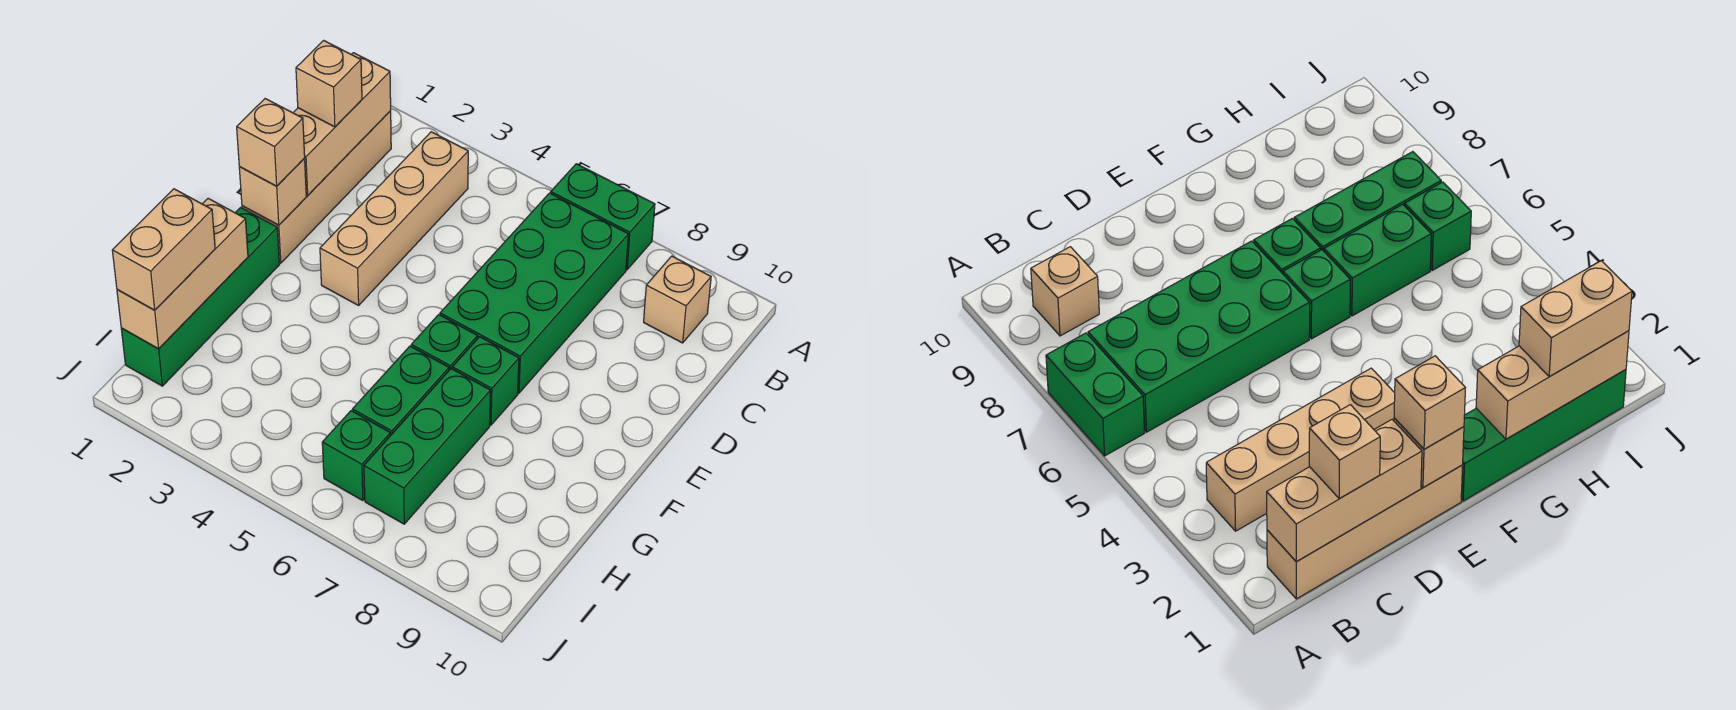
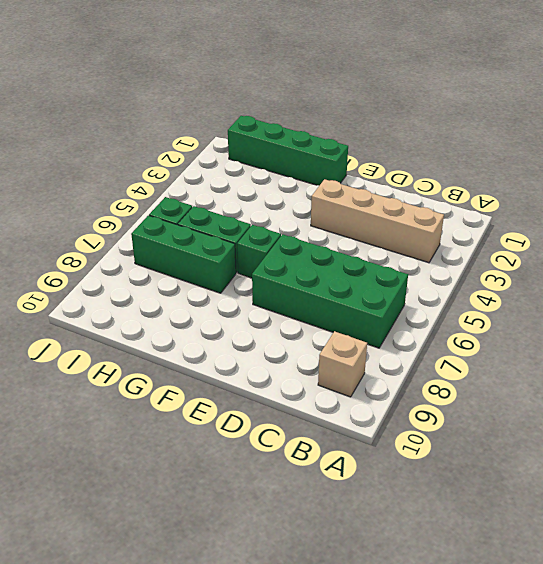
none -> green 1x2 brick [551,164,655,270]
none -> tan 1x4 brick [242,111,391,263]
none -> green 1x1 brick [452,337,519,425]

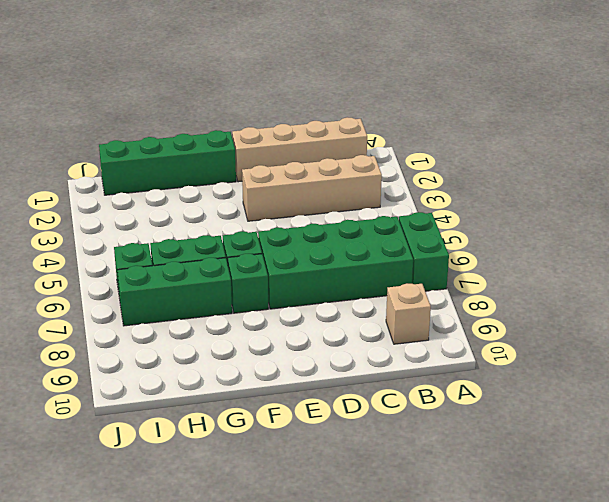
none -> tan 1x3 brick [293,53,391,195]
none -> tan 1x1 brick [239,159,306,225]
none -> tan 1x3 brick [117,198,248,349]

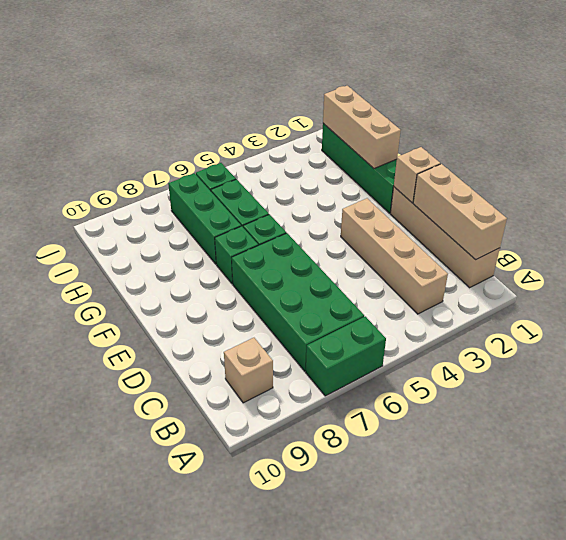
none -> tan 1x1 brick [296,40,362,127]
none -> tan 1x1 brick [237,99,305,186]
none -> tan 1x2 brick [112,189,215,310]

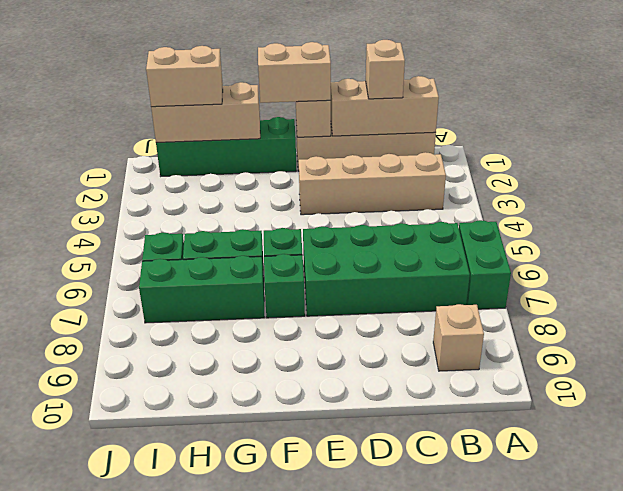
tan 1x2 brick [258,42,331,103] -> tan 1x1 brick [237,99,305,186]

